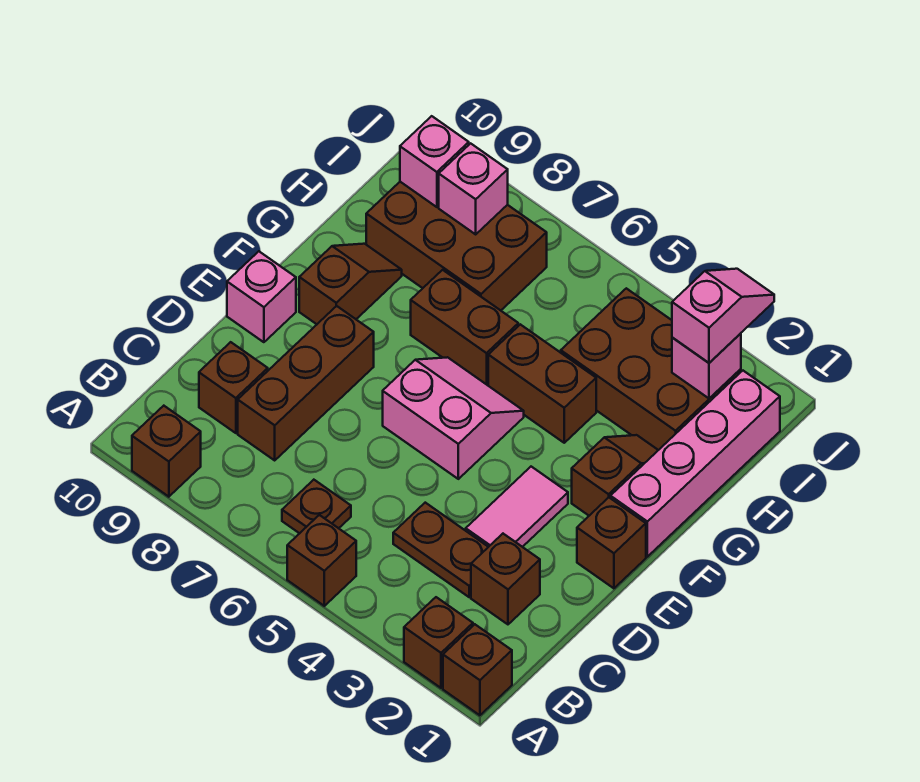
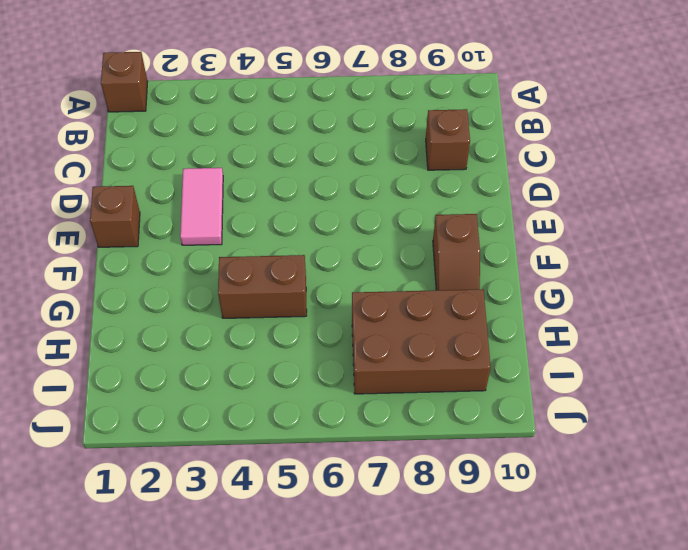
none -> brown 1x1 brick [404,597,473,688]
none -> brown 1x1 brick [287,515,356,606]
none -> brown 1x1 brick [132,406,201,497]

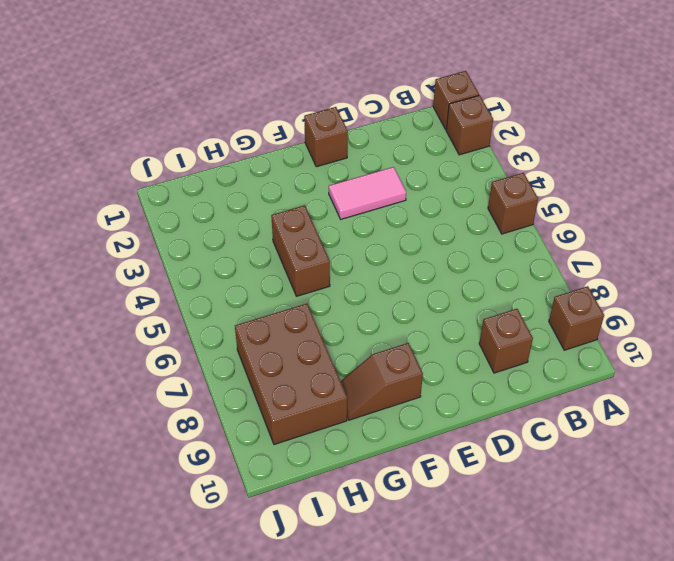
none -> brown 1x1 plate [282,480,351,533]
none -> brown 1x1 brick [471,534,540,624]
none -> brown 1x2 plate [393,503,488,597]

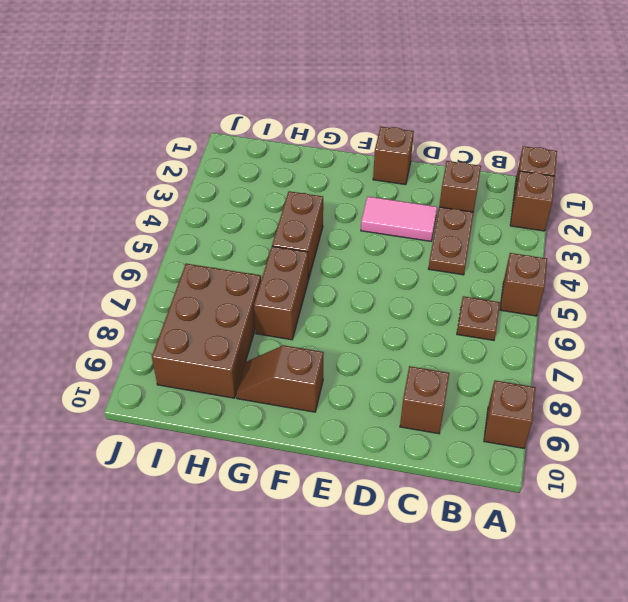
none -> brown 1x3 brick [238,306,374,460]
none -> pink 2x2 slope [383,357,524,479]
none -> pink 1x1 brick [227,251,296,342]

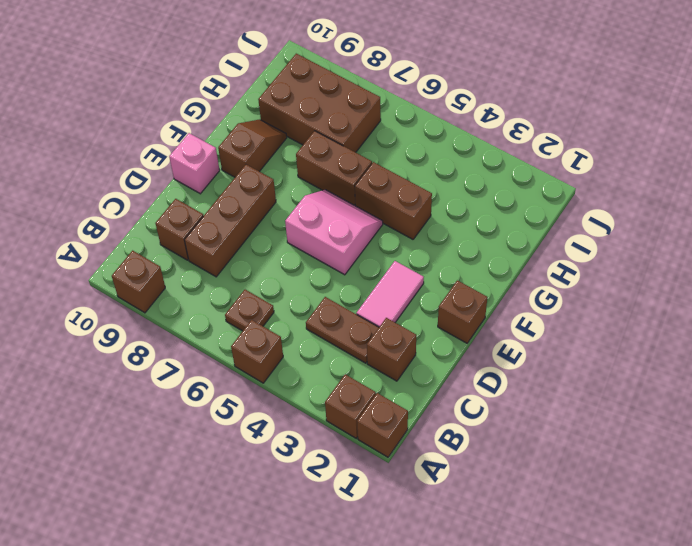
none -> pink 1x4 brick [610,371,780,557]
none -> brown 1x2 slope [572,435,658,516]
none -> brown 2x3 brick [561,288,741,450]

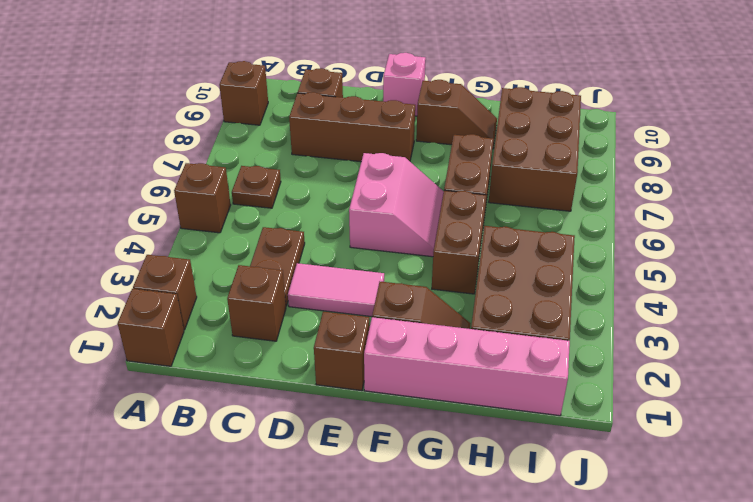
none -> pink 1x1 brick [672,333,741,398]
none -> pink 1x1 brick [439,143,508,234]
none -> pink 1x1 brick [400,116,469,207]

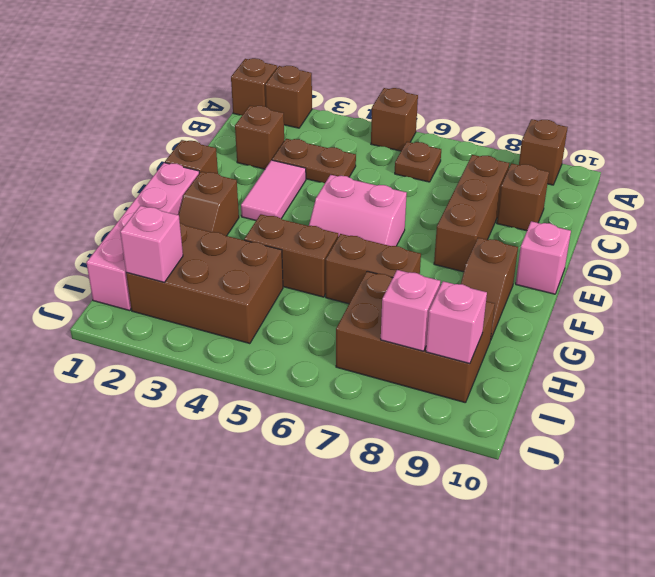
none -> pink 1x2 slope [672,269,774,363]

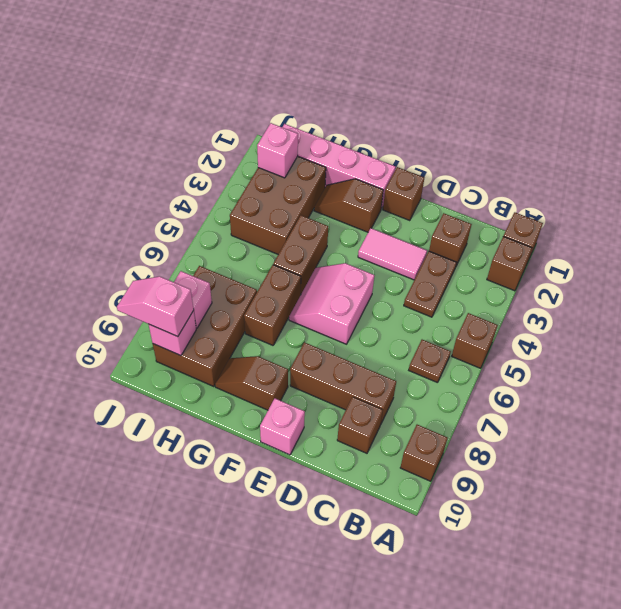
pink 1x2 slope [117,276,194,337] -> pink 1x2 slope moved to [672,269,774,363]

